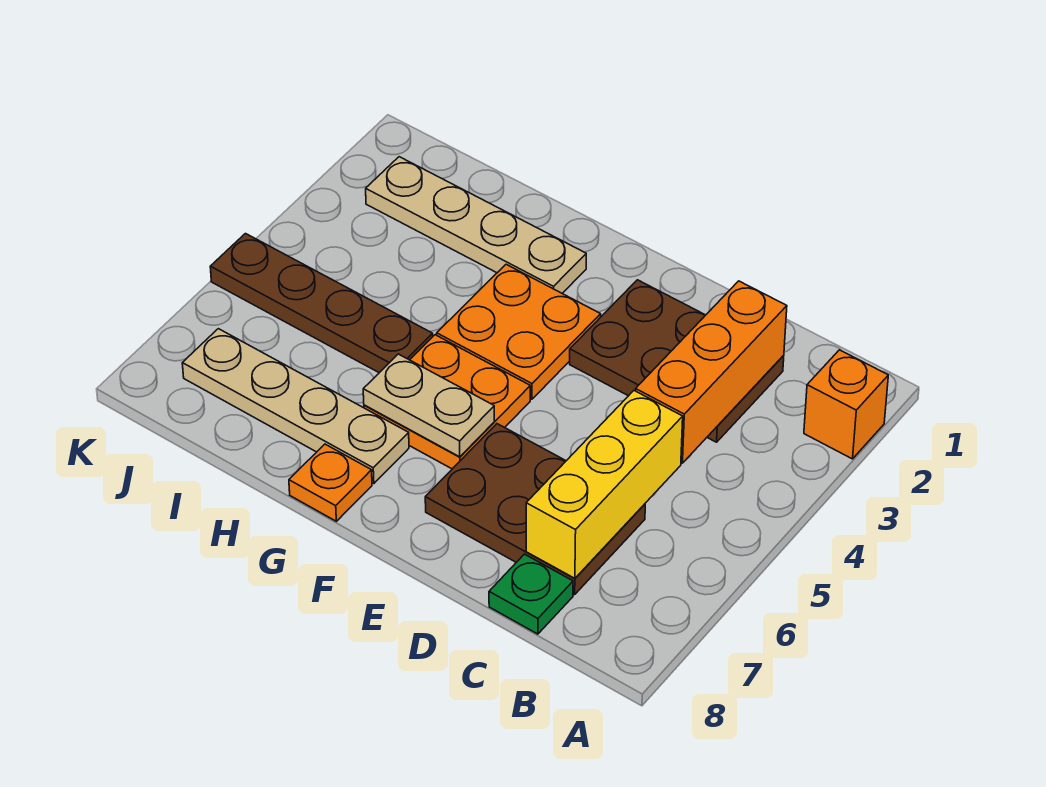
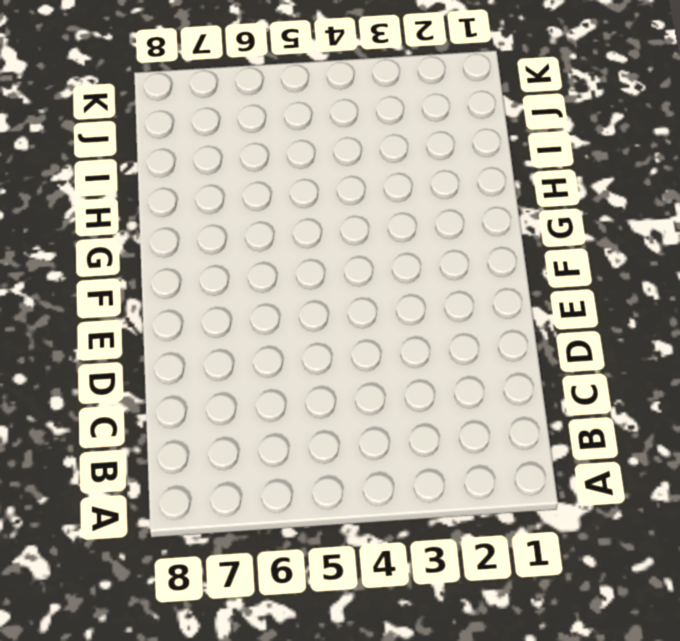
none -> orange 1x1 brick [804,350,888,459]
none -> brown 2x3 plate [570,280,784,442]
none -> brown 2x3 plate [425,424,645,595]

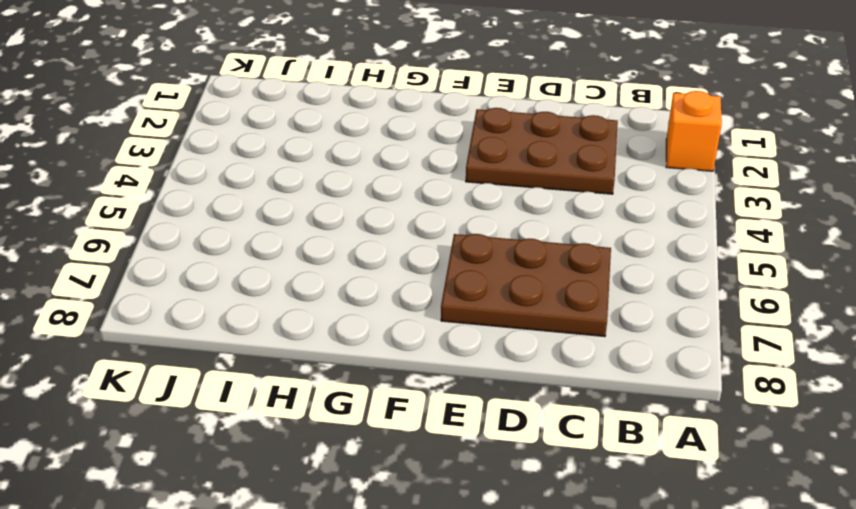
none -> green 1x1 plate [489,554,573,634]
none -> orange 2x2 plate [437,264,601,399]
none -> orange 2x2 plate [364,335,530,469]

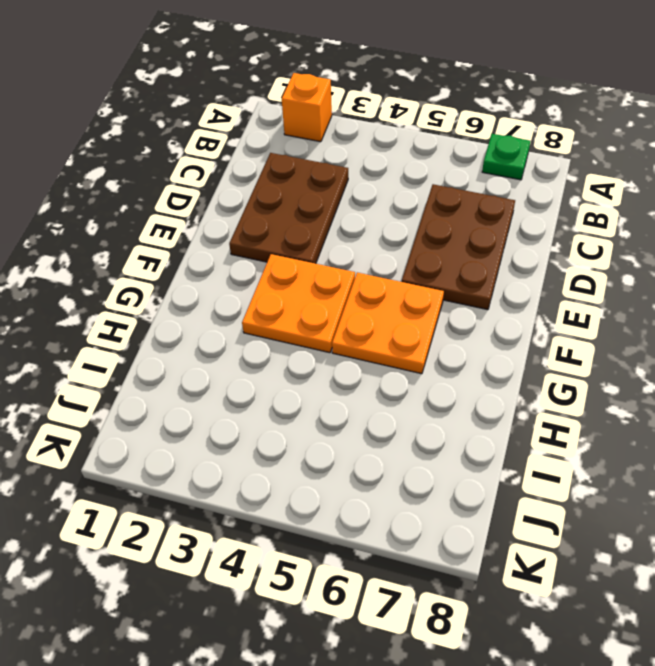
green 1x1 plate [482,134,530,180] -> green 1x1 plate moved to [489,554,573,634]
none -> tan 1x4 plate [366,157,586,293]
none -> tan 1x4 plate [182,329,409,484]
none -> orange 1x1 plate [289,444,372,521]

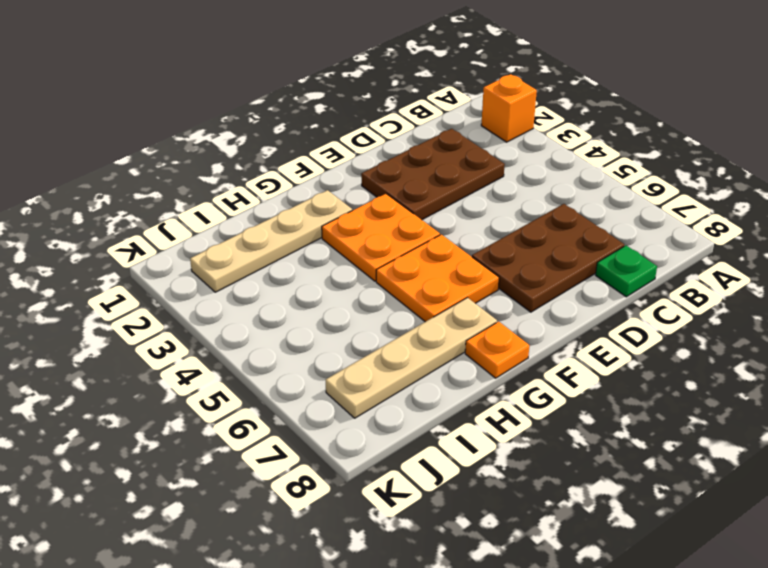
none -> brown 1x4 plate [210,234,433,373]
none -> orange 1x3 brick [636,281,787,463]
none -> yellow 1x3 brick [526,391,683,578]

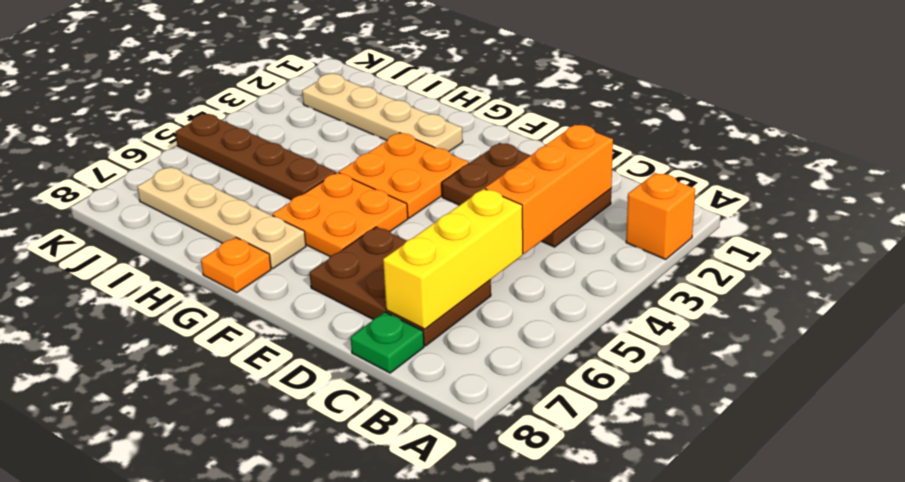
none -> tan 1x2 plate [363,354,495,457]

